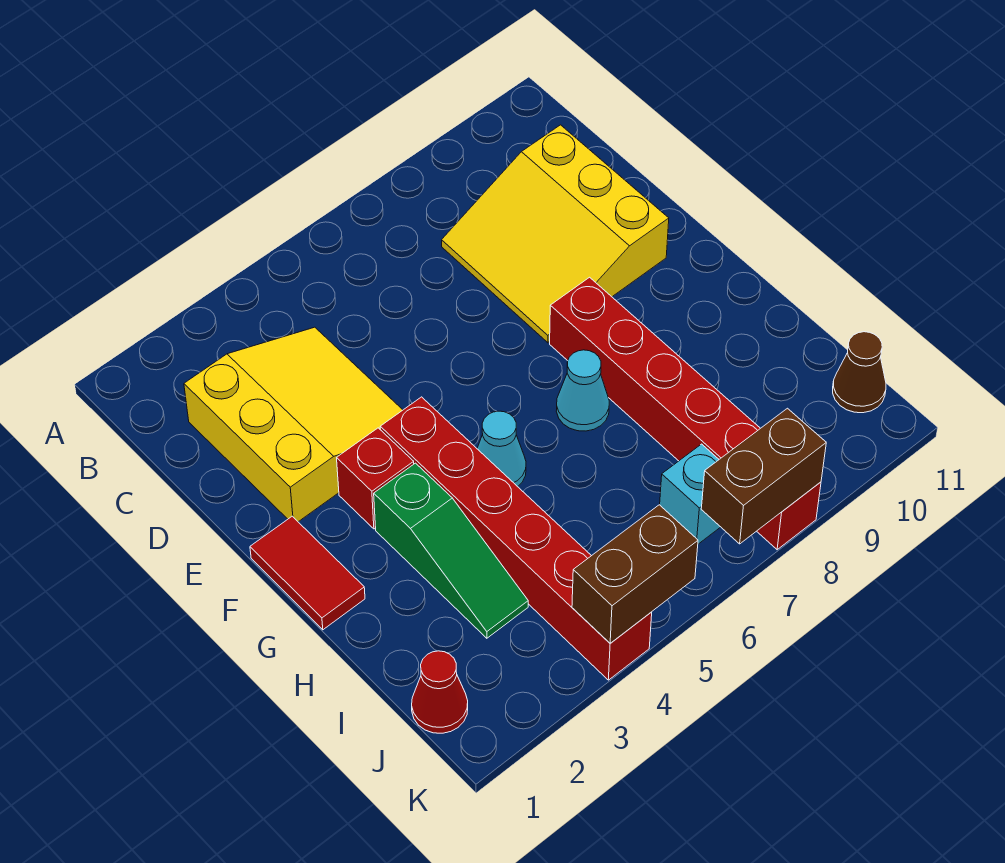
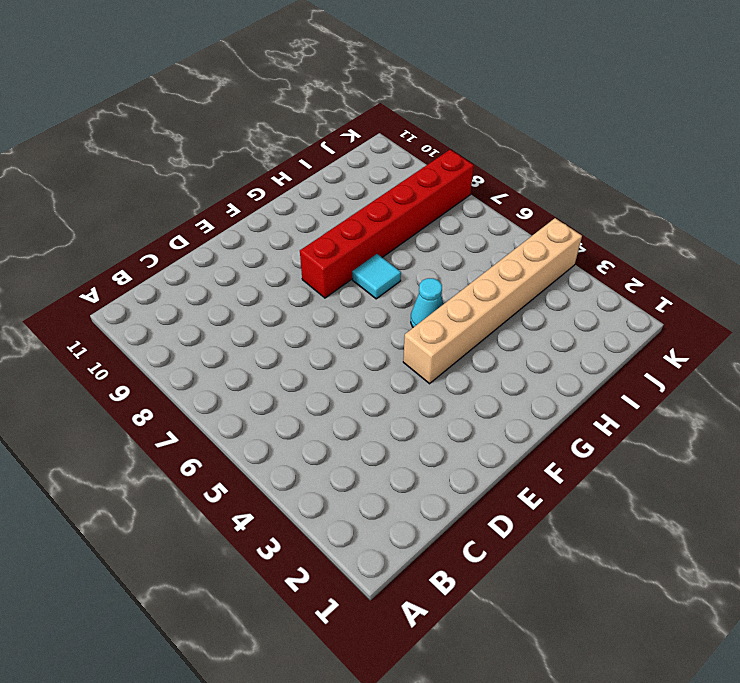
tan 1x6 brick [403,218,582,384] -> red 1x6 brick [380,397,652,680]
cyan 1x1 tile [352,254,401,299] -> cyan 1x1 cone [556,350,609,431]
none -> yellow 3x3 slope [184,327,402,522]
none -> yellow 3x3 slope [442,125,669,343]
none -> red 1x2 tile [250,516,365,630]

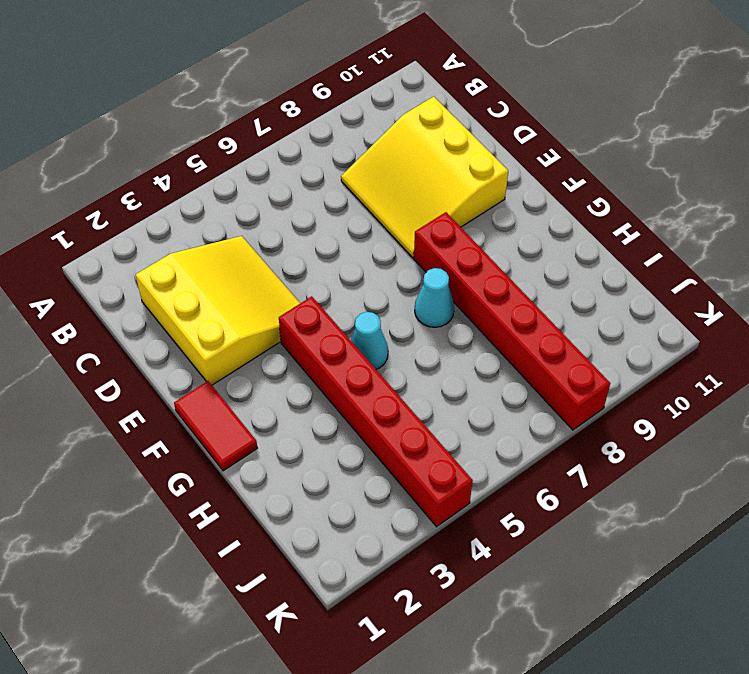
none -> red 1x1 brick [337,428,414,529]
none -> green 1x3 slope [374,463,528,638]
none -> red 1x1 cone [412,651,468,733]

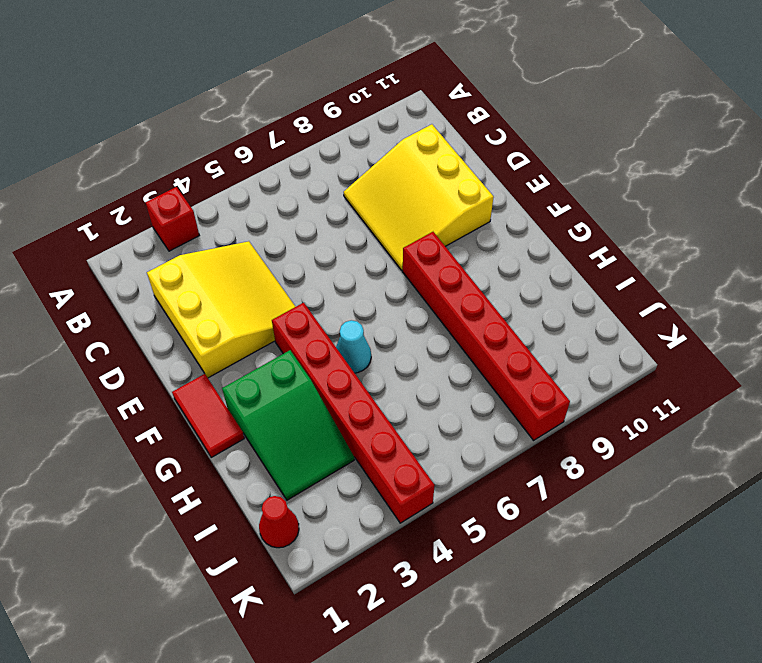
red 1x1 brick [146,187,199,251] -> red 1x1 brick moved to [337,428,414,529]
green 2x3 slope [222,350,354,500] -> green 1x3 slope [374,463,528,638]
none -> cyan 1x1 cone [556,350,609,431]
none -> cyan 1x1 brick [660,444,720,544]
none -> brown 1x1 cone [833,332,886,413]

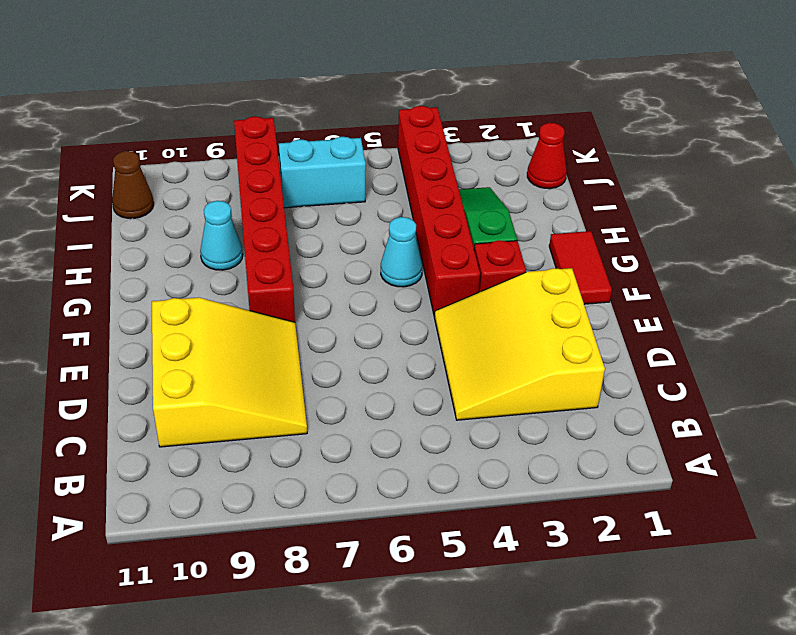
cyan 1x1 cone [200,201,243,270] -> cyan 1x1 cone moved to [556,350,609,431]
cyan 1x2 brick [279,137,366,208] -> cyan 1x1 brick [660,444,720,544]
none -> brown 1x2 brick [572,505,698,643]
none -> brown 1x2 brick [701,408,826,544]

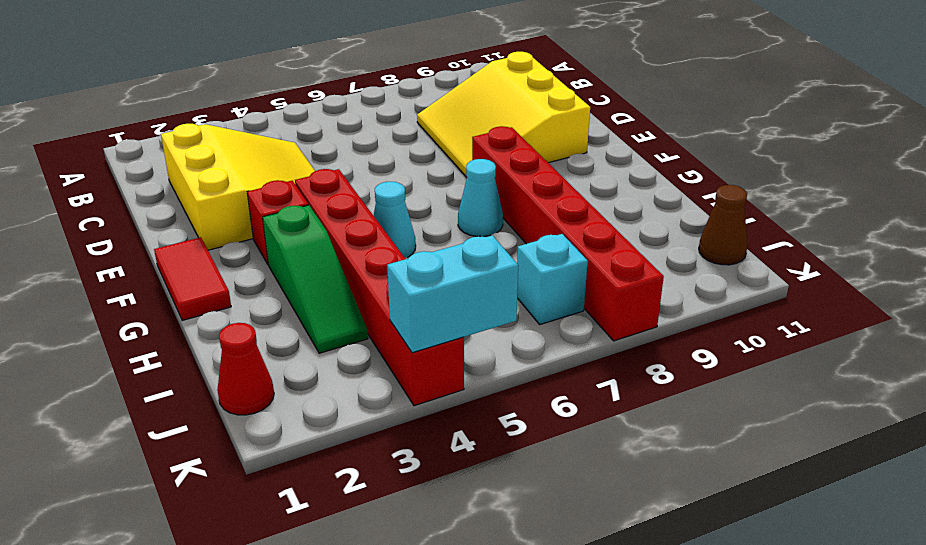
cyan 1x2 brick [387,235,518,353] -> brown 1x2 brick [572,505,698,643]
none -> brown 1x2 brick [701,408,826,544]

